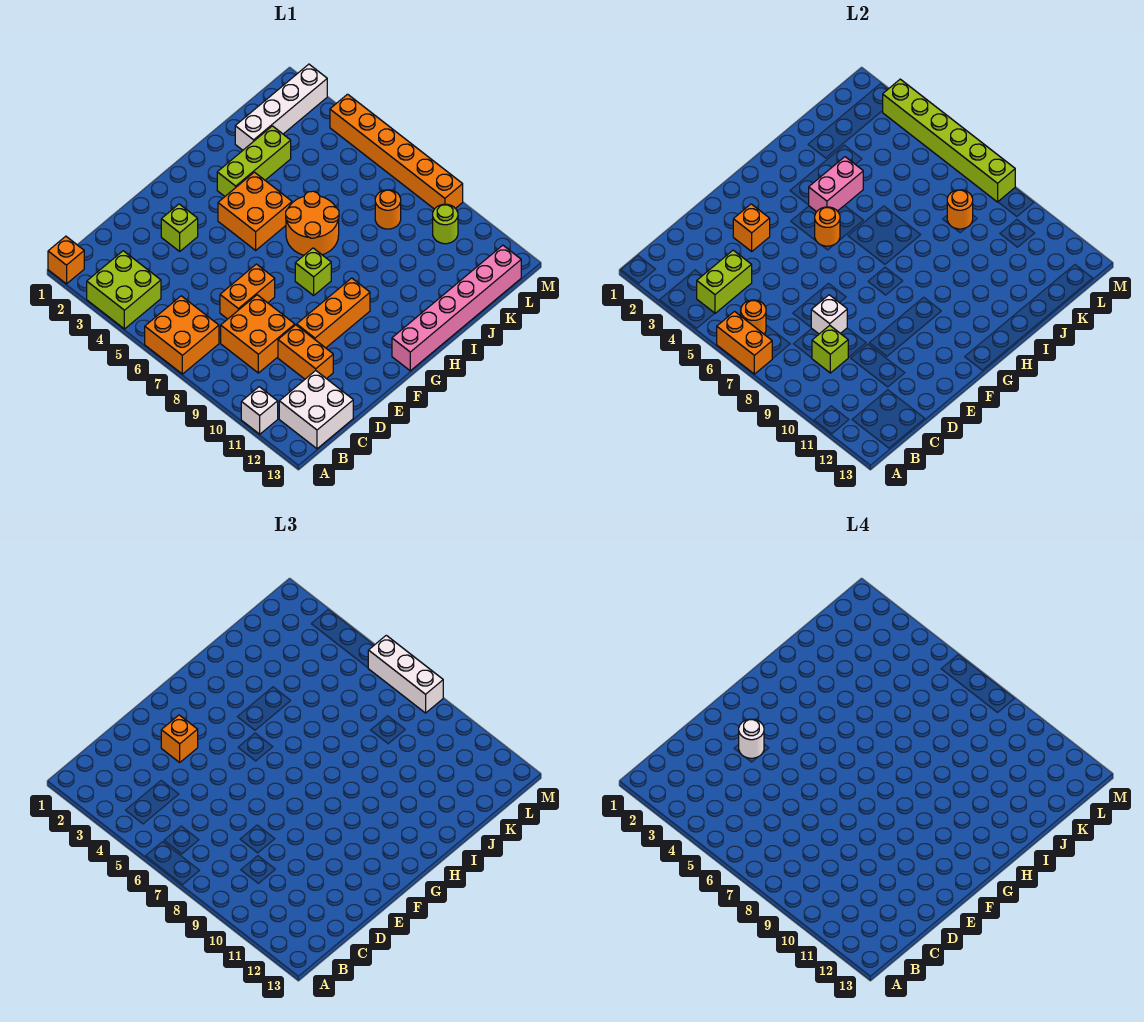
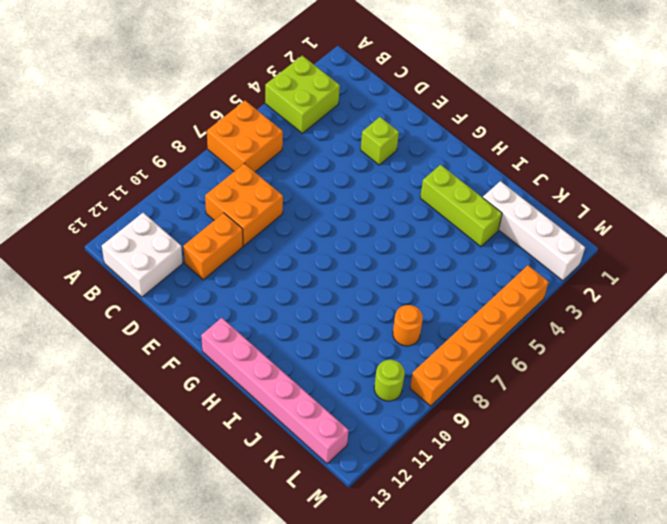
none -> orange 1x1 brick [48,236,84,284]
none -> white 1x1 brick [241,387,278,434]
none -> orange 1x2 brick [220,264,275,319]
none -> orange 1x3 brick [297,278,370,348]

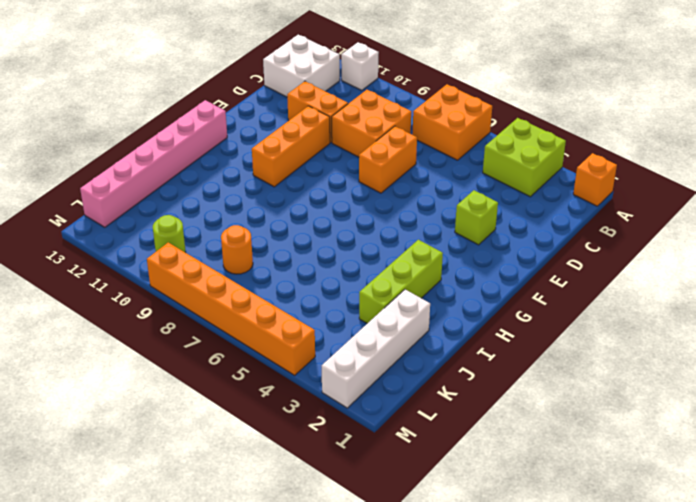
none -> orange 2x2 brick [218,172,292,250]
none -> lime 1x1 brick [295,248,331,295]
none -> orange 2x2 round brick [286,191,339,255]
none -> orange 1x2 brick [717,312,772,374]

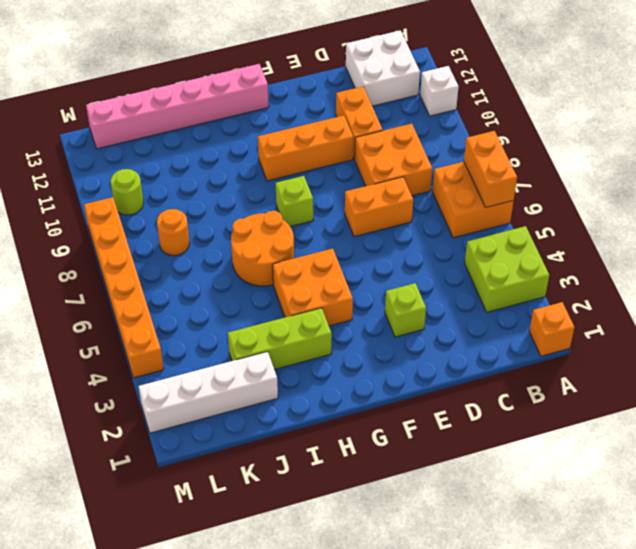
none -> lime 1x2 brick [697,250,752,313]
none -> orange 1x1 round brick [741,300,766,334]
none -> lime 1x1 brick [812,325,848,373]
none -> white 1x1 brick [811,295,847,334]

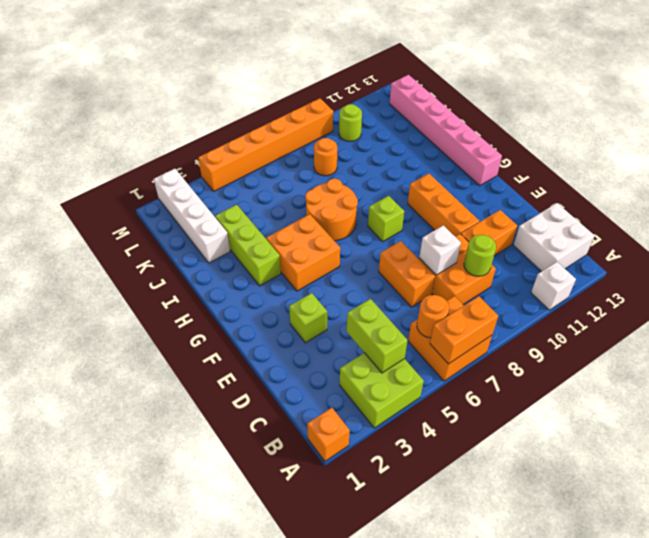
lime 1x1 round brick [464,235,496,276] -> lime 1x1 brick [812,325,848,373]
none -> orange 1x1 brick [733,204,770,251]
none -> orange 1x1 round brick [815,207,840,246]
none -> pink 1x2 brick [809,157,863,212]
none -> orange 1x1 round brick [947,190,973,229]

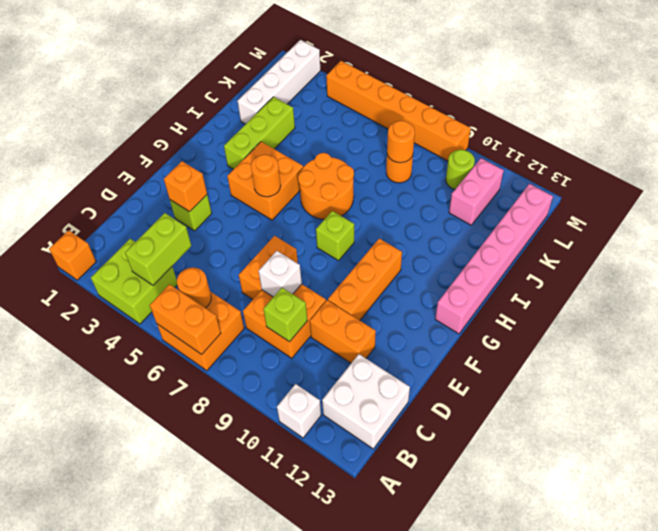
pink 1x2 brick [449,158,504,225] -> pink 1x2 brick moved to [809,157,863,212]
none -> lime 1x6 brick [883,79,1015,202]
none -> orange 1x1 brick [161,715,198,762]
none -> white 1x3 brick [368,635,443,713]
none -> white 1x1 round brick [739,719,764,758]

